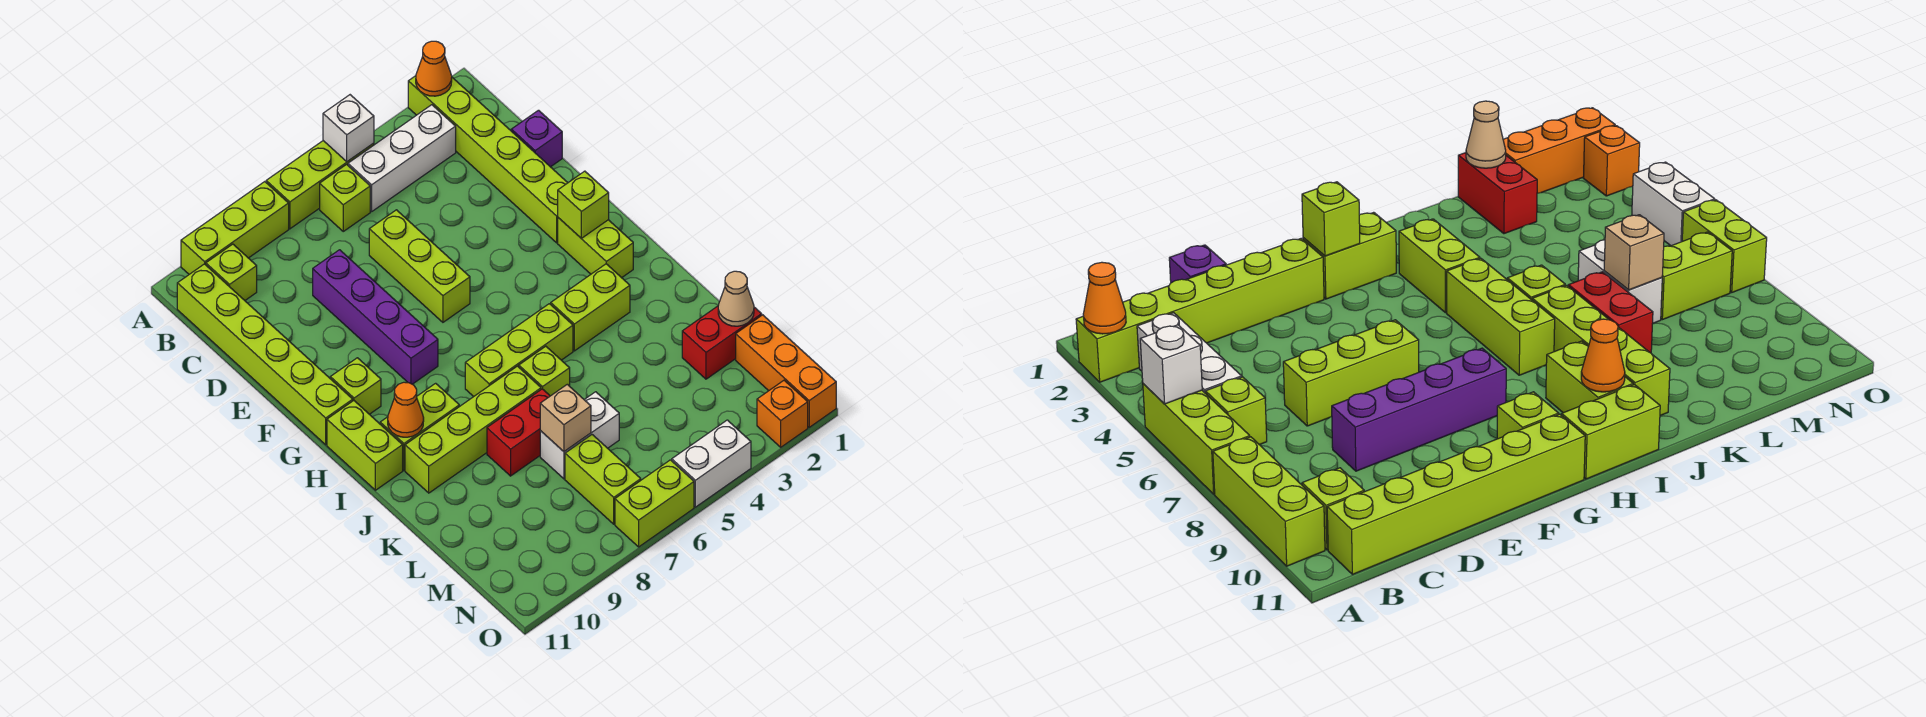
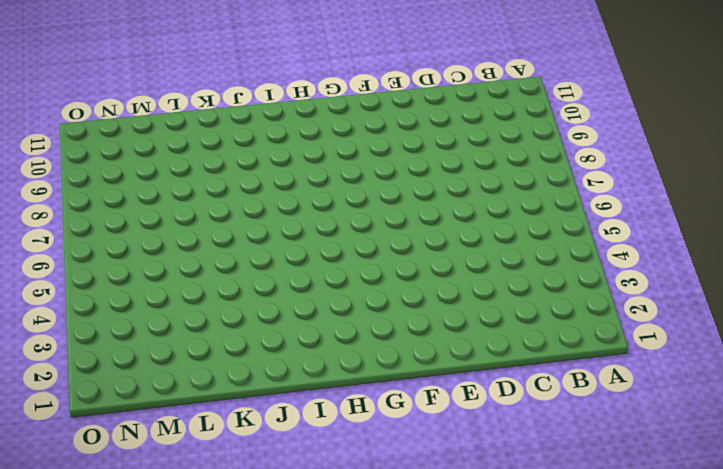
none -> lime 1x6 brick [408,76,568,243]
none -> lime 1x3 brick [266,141,374,229]
none -> lime 1x3 brick [181,182,289,274]
none -> white 1x3 brick [348,105,456,211]

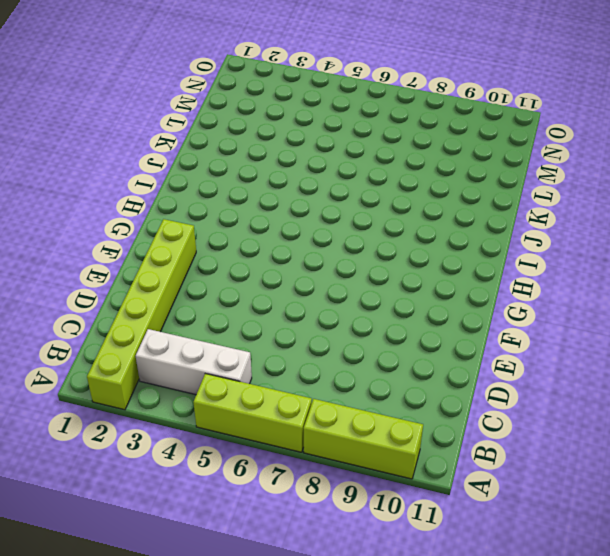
none -> lime 1x1 brick [320,164,370,231]
none -> lime 1x1 brick [206,244,257,300]
none -> lime 1x6 brick [177,264,353,445]
none -> purple 1x1 brick [511,110,562,167]

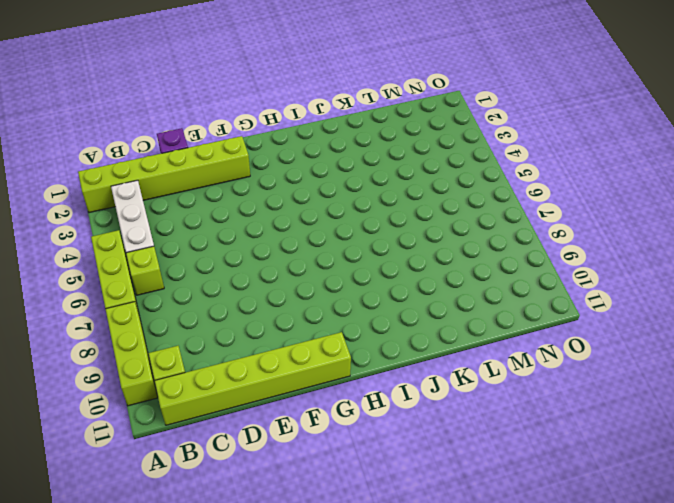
none -> lime 1x3 brick [369,210,470,322]
none -> purple 1x4 brick [313,250,438,384]
none -> lime 1x2 brick [558,218,633,278]
none -> lime 1x1 brick [330,358,381,414]

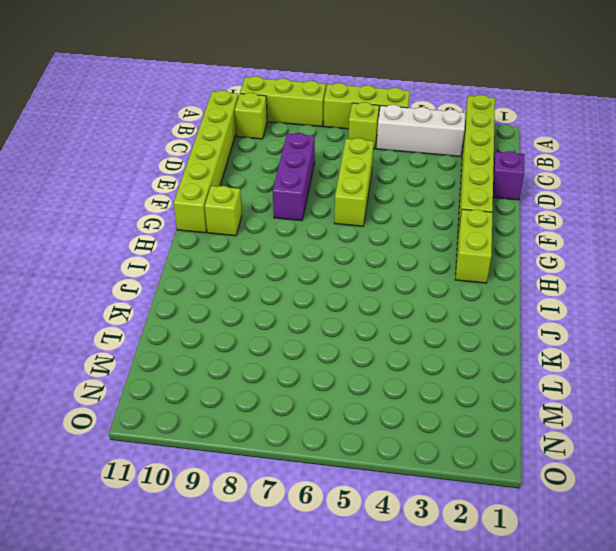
purple 1x3 brick [273,133,315,221] -> purple 1x4 brick [313,250,438,384]
none -> lime 1x2 brick [327,401,403,490]
none -> lime 1x2 brick [551,264,630,351]
none -> lime 1x3 brick [465,304,573,397]
none -> lime 1x2 brick [380,383,459,470]

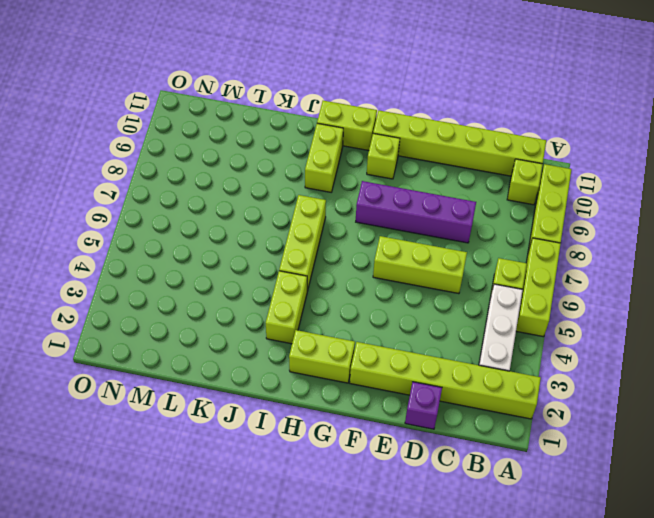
none -> lime 1x1 brick [519,346,570,396]
none -> lime 1x4 brick [405,366,541,493]
none -> red 1x2 brick [487,389,550,476]
none -> red 1x2 brick [682,306,762,379]

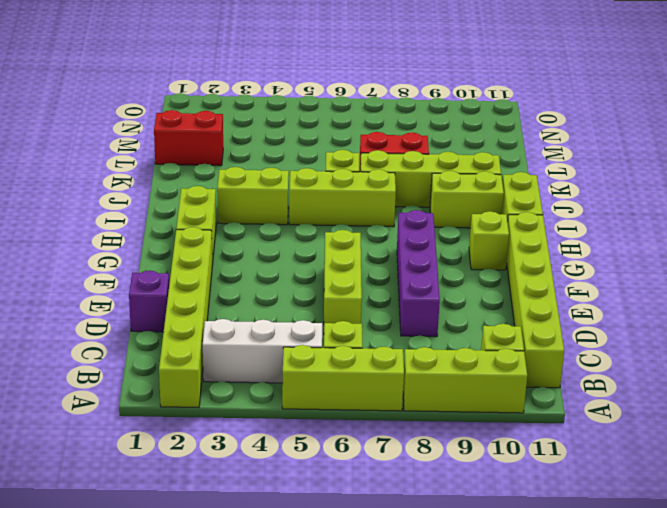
none -> white 1x2 brick [540,392,619,479]
none -> orange 1x3 brick [736,315,836,427]
none -> lime 1x2 brick [565,435,641,524]
none -> orange 1x1 brick [757,380,808,447]

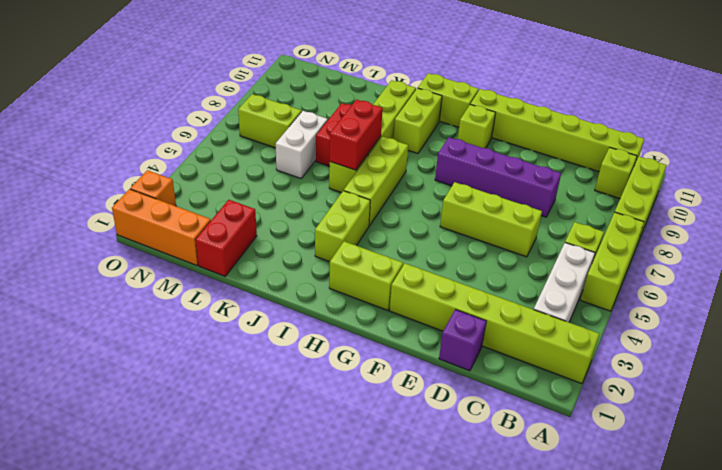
red 1x2 brick [330,100,383,170] -> none
none -> white 1x2 brick [672,420,751,507]
none -> lime 1x2 brick [615,460,694,547]
none -> orange 1x1 cone [416,41,452,96]
none -> white 1x1 brick [323,95,374,162]

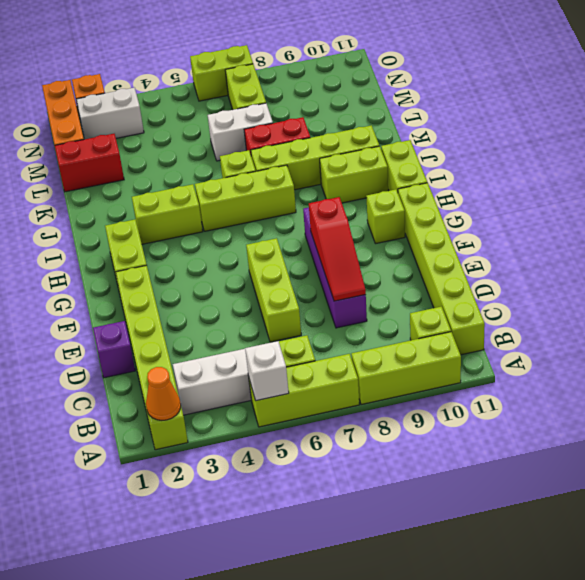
red 1x3 slope [309,197,366,301] -> none
white 1x2 brick [76,88,144,139] -> white 1x2 brick moved to [672,420,751,507]
none -> lime 1x1 brick [558,171,609,238]
none -> orange 1x1 cone [388,382,424,437]
none -> tan 1x1 cone [718,271,754,326]
none -> tan 1x1 brick [540,384,591,452]

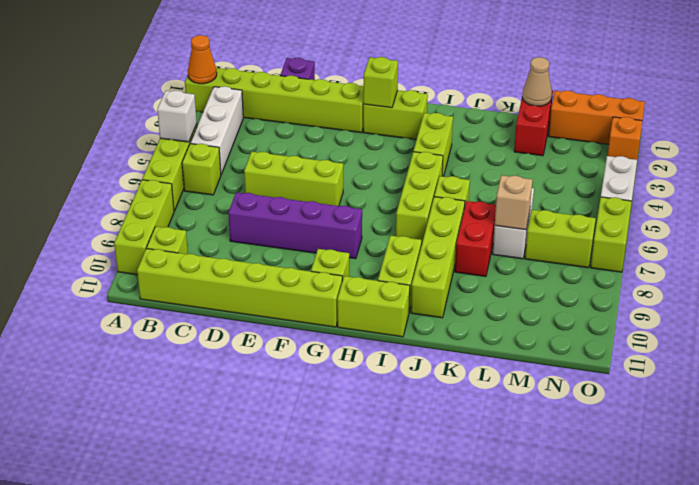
none -> orange 1x1 cone [388,382,424,437]

